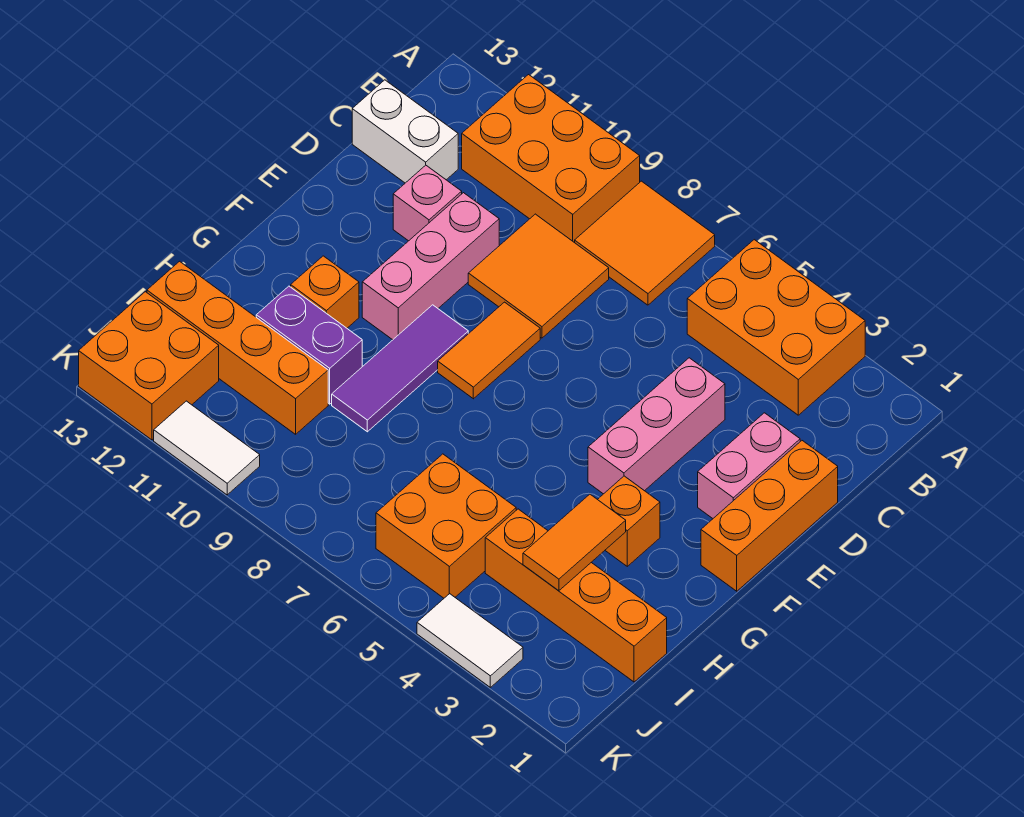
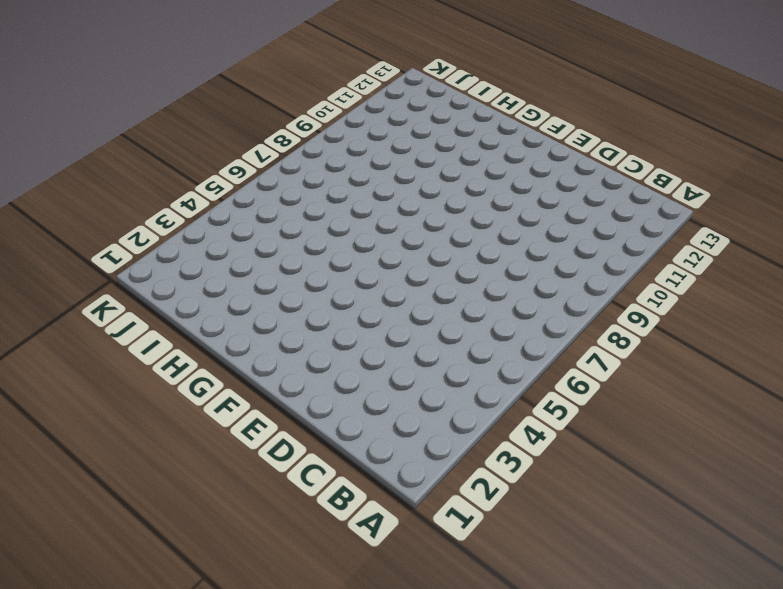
none -> orange 2x3 brick [687,240,865,415]
none -> orange 2x2 tile [575,181,715,305]
none -> orange 2x3 brick [462,75,640,243]

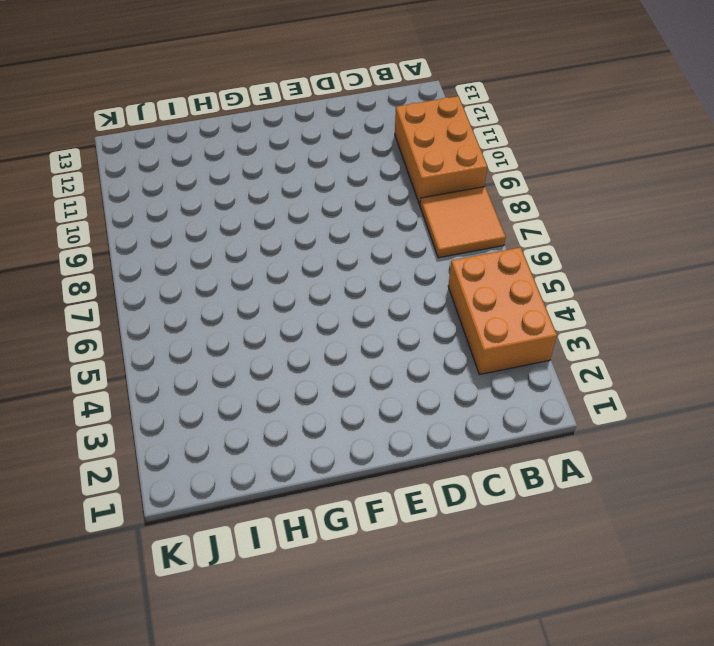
none -> orange 2x2 tile [468,214,609,338]
none -> white 1x2 brick [352,80,458,183]
none -> orange 1x3 brick [701,441,838,591]

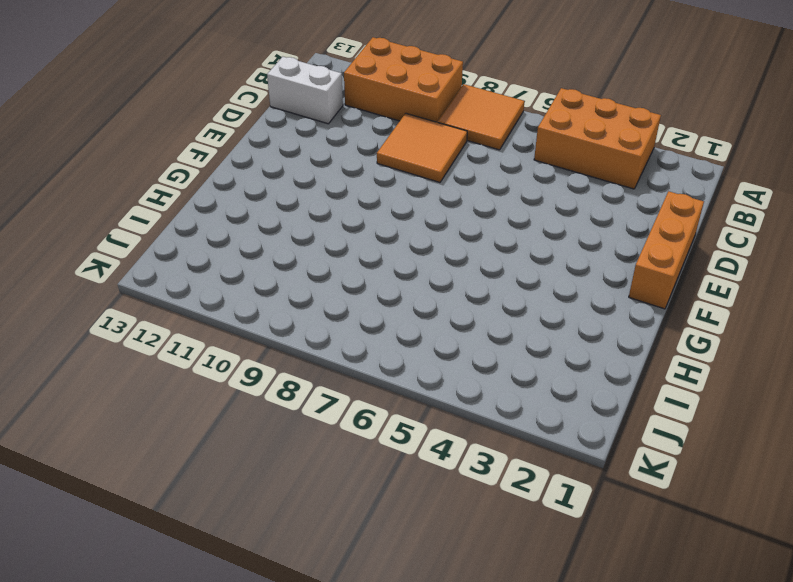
none -> pink 1x2 brick [698,413,800,518]
none -> pink 1x3 brick [588,358,725,494]
none -> pink 1x3 brick [362,193,499,340]

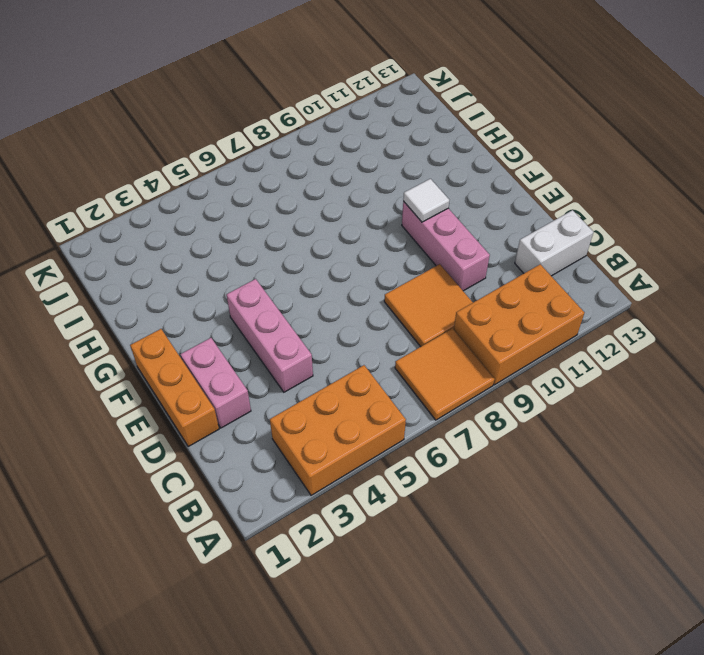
white 1x1 tile [403,179,449,222] -> none
none -> pink 1x1 brick [393,165,462,241]
none -> orange 1x2 tile [438,302,540,399]
none -> purple 1x3 tile [332,305,468,432]

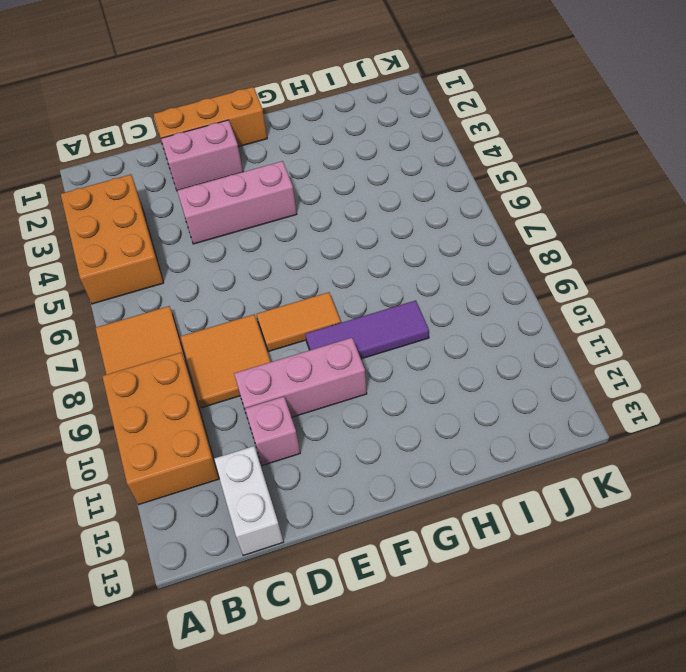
none -> orange 1x1 brick [598,476,660,566]
none -> orange 1x1 brick [291,256,359,328]
none -> purple 1x2 brick [256,286,362,404]

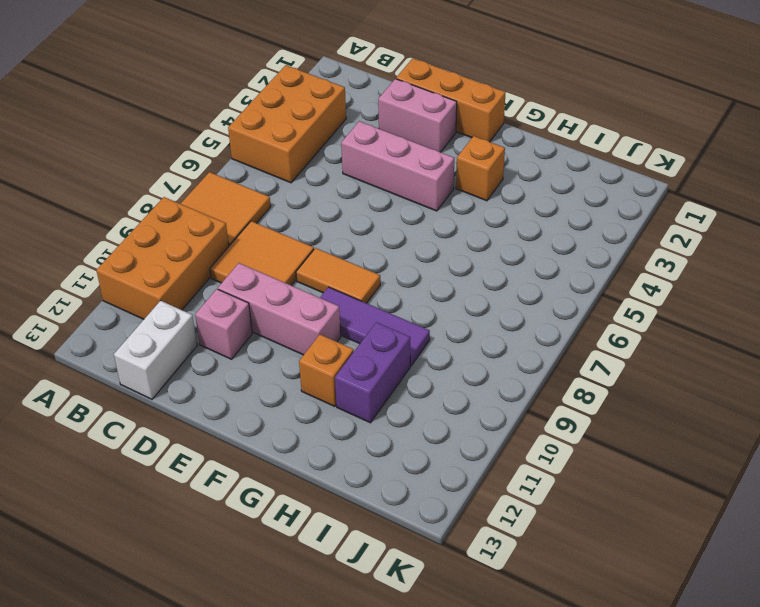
none -> orange 1x4 brick [485,509,667,682]
none -> orange 2x2 brick [376,454,516,598]
none -> orange 1x4 brick [147,261,328,434]

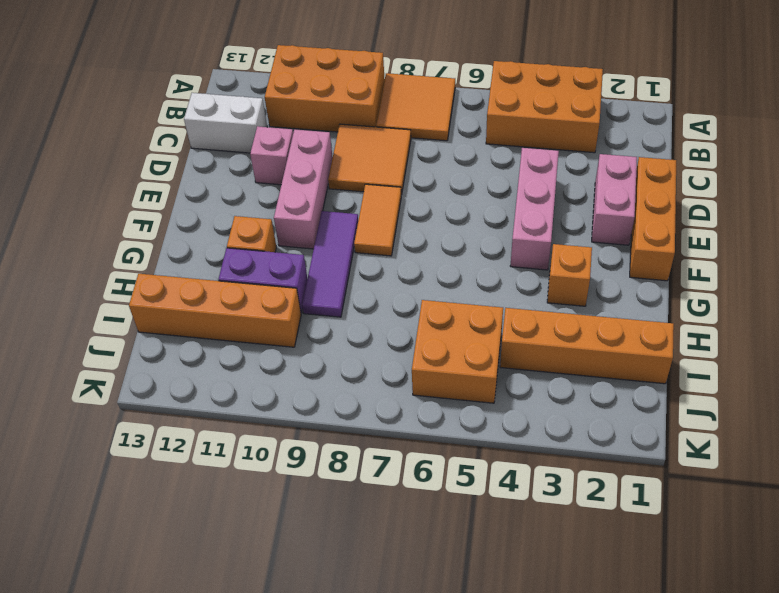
none -> orange 2x2 brick [79,292,219,440]
none -> white 1x2 tile [417,594,523,687]
none -> white 1x2 tile [154,401,260,495]

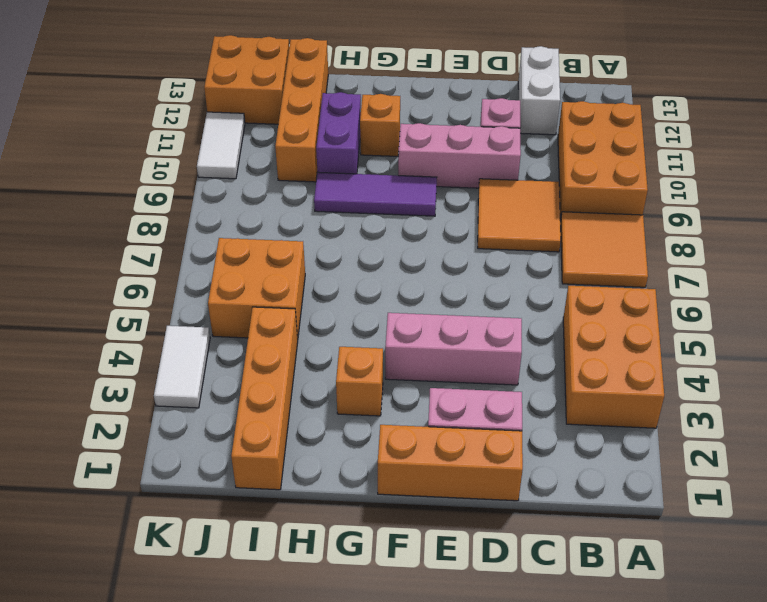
none -> orange 1x2 tile [438,302,540,399]
none -> orange 1x2 tile [523,494,626,591]

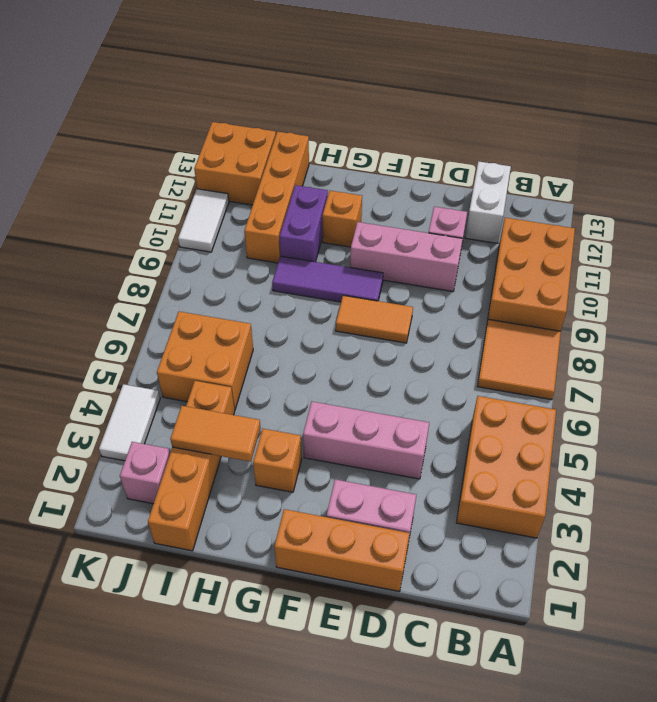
pink 1x1 brick [120,442,171,504] -> none
none -> orange 2x2 tile [468,214,609,338]

